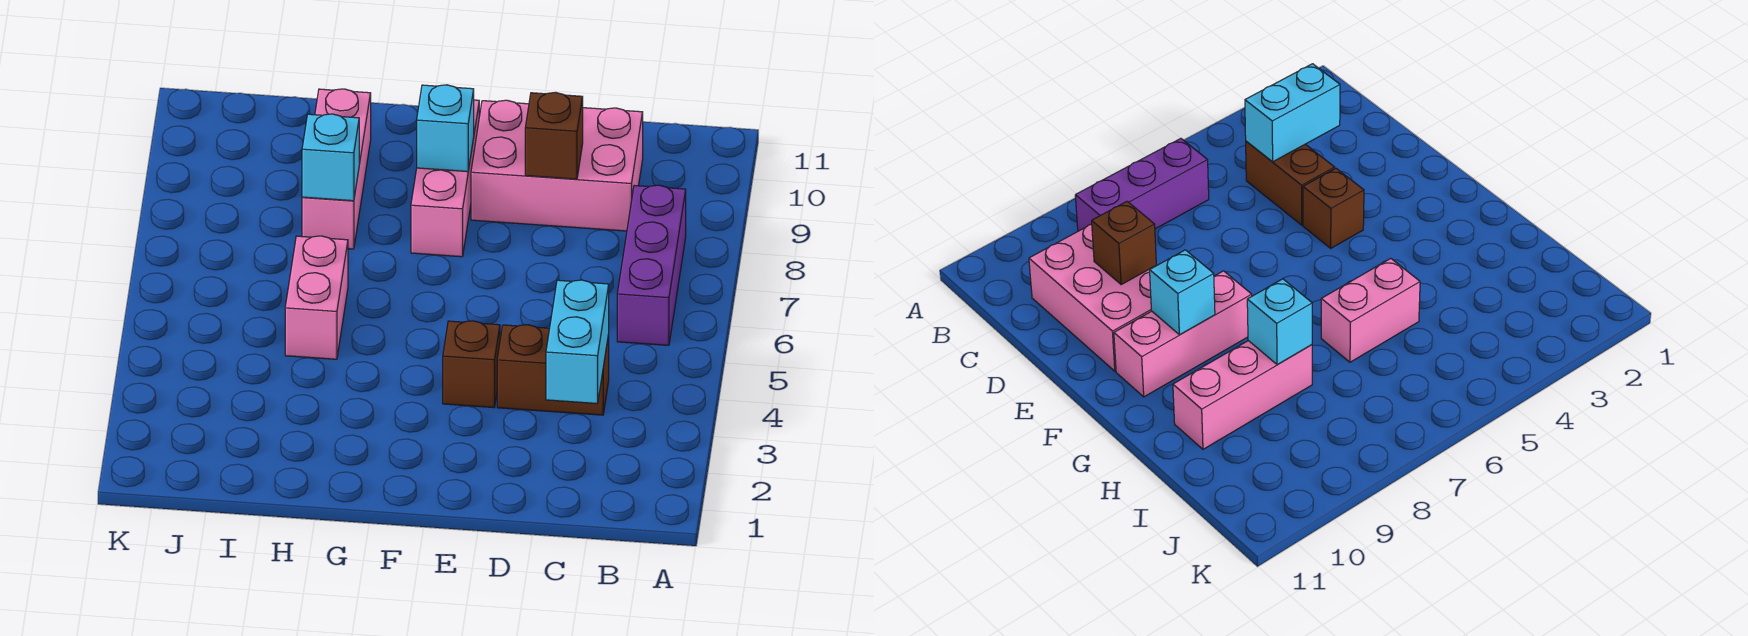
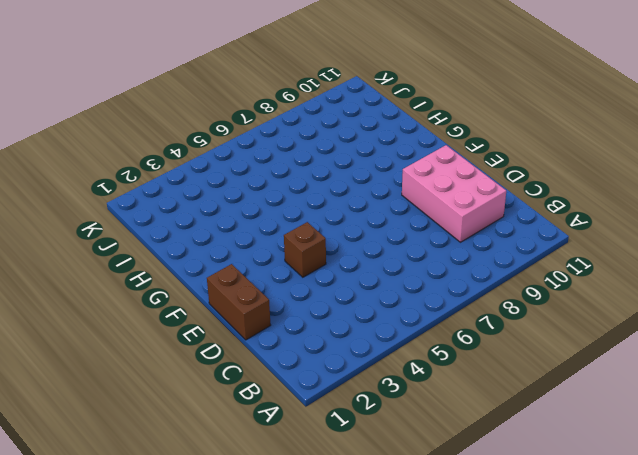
brown 1x2 brick [207,264,271,340] -> brown 1x2 brick moved to [497,325,609,415]
none -> purple 1x3 brick [617,185,686,345]
none -> pink 1x3 brick [411,100,479,257]

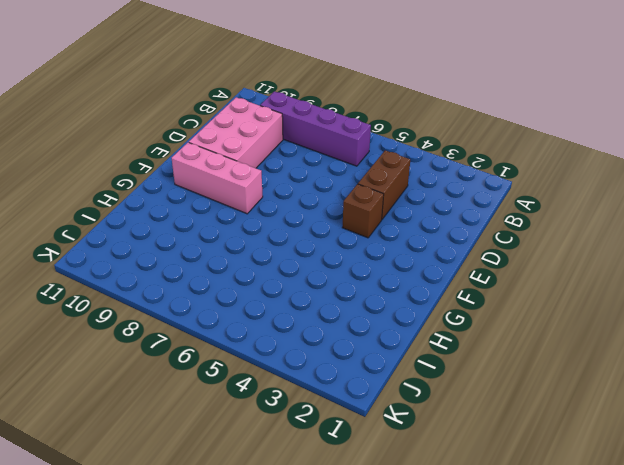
purple 1x4 brick [260,91,371,166] -> purple 1x3 brick [617,185,686,345]
none -> pink 1x2 brick [285,236,348,359]
none -> pink 1x3 brick [302,89,371,249]

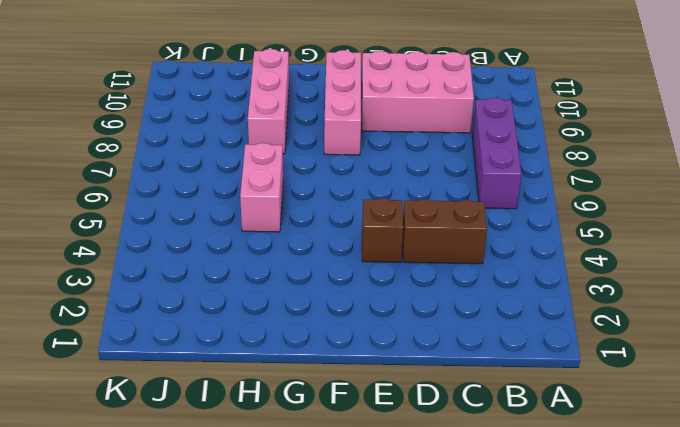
none -> cyan 1x2 brick [546,280,609,404]
none -> brown 1x1 brick [525,92,583,179]

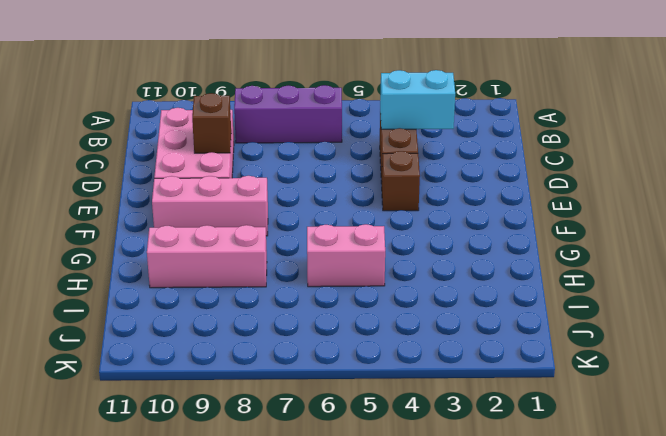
none -> cyan 1x1 brick [417,85,474,172]
none -> cyan 1x1 brick [302,114,359,201]

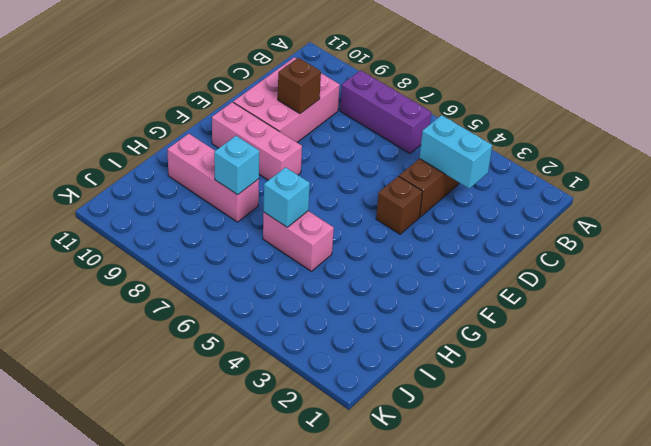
cyan 1x1 brick [264,167,310,227] -> cyan 1x1 brick moved to [417,85,474,172]

